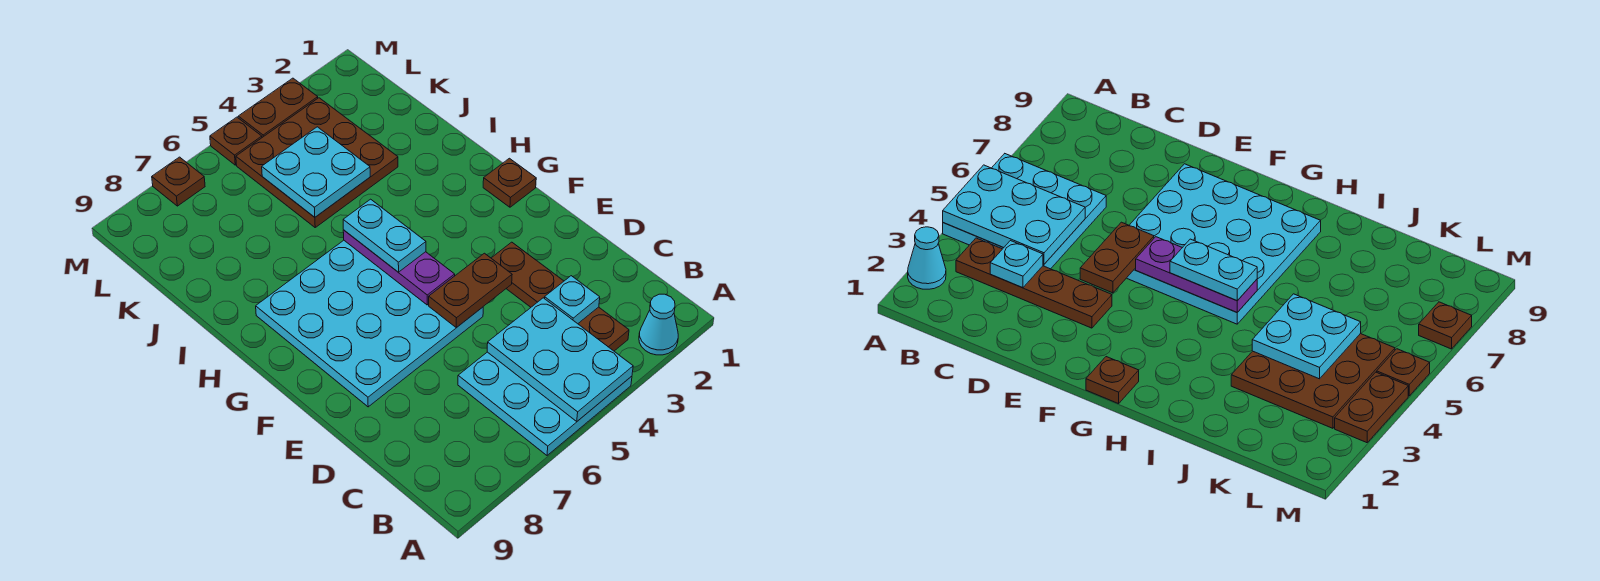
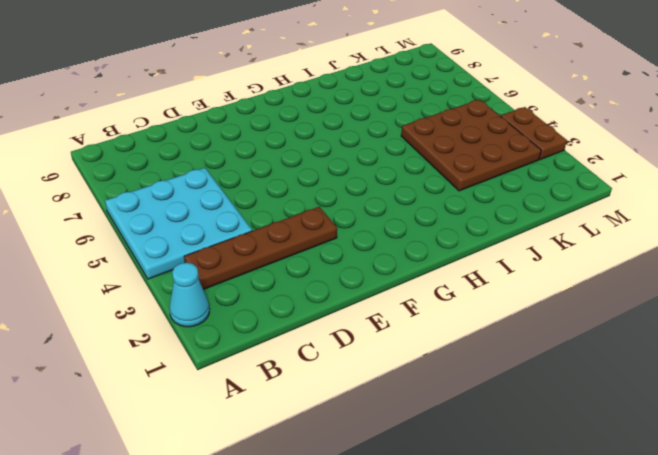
none -> cyan 4x4 plate [256,240,483,407]
none -> brown 1x1 plate [483,158,536,207]
none -> brown 1x1 plate [210,117,262,165]

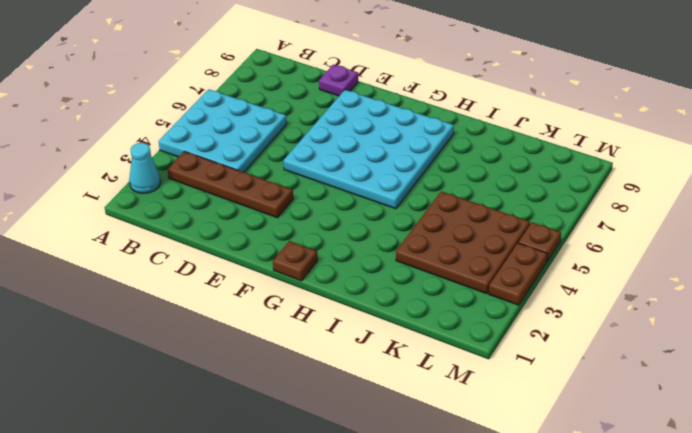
purple 1x1 plate [319,65,358,96] -> none
none -> brown 1x1 plate [152,157,205,206]
none -> cyan 2x3 plate [487,298,633,422]
none -> cyan 1x1 plate [544,276,600,324]

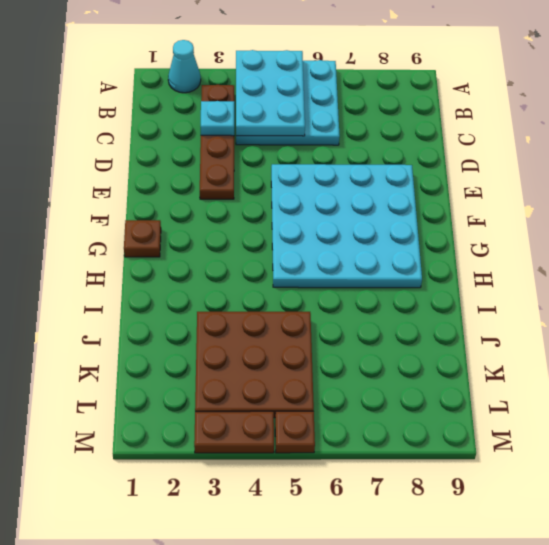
none -> brown 1x1 plate [152,157,205,206]
none -> brown 1x2 plate [429,253,512,328]
none -> purple 1x3 plate [343,230,455,305]

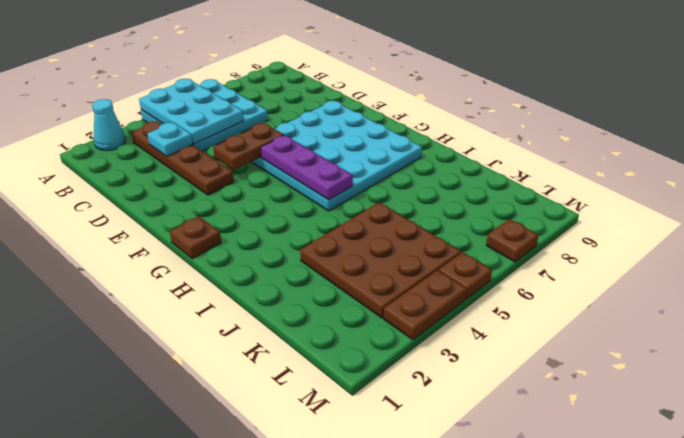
none -> cyan 2x2 plate [262,127,370,217]
none -> cyan 1x2 plate [343,199,426,272]

